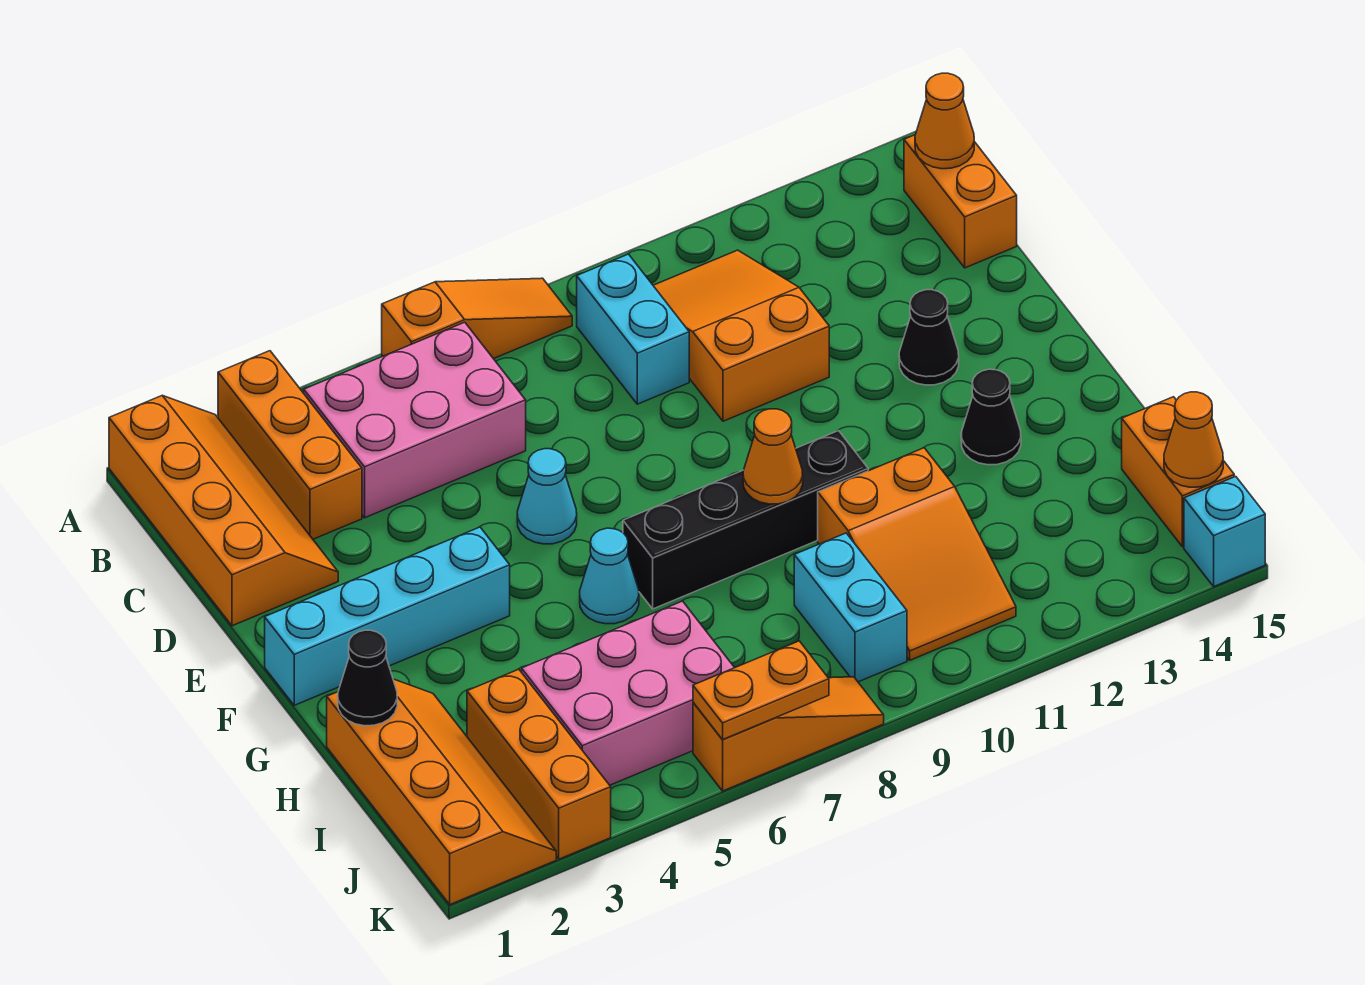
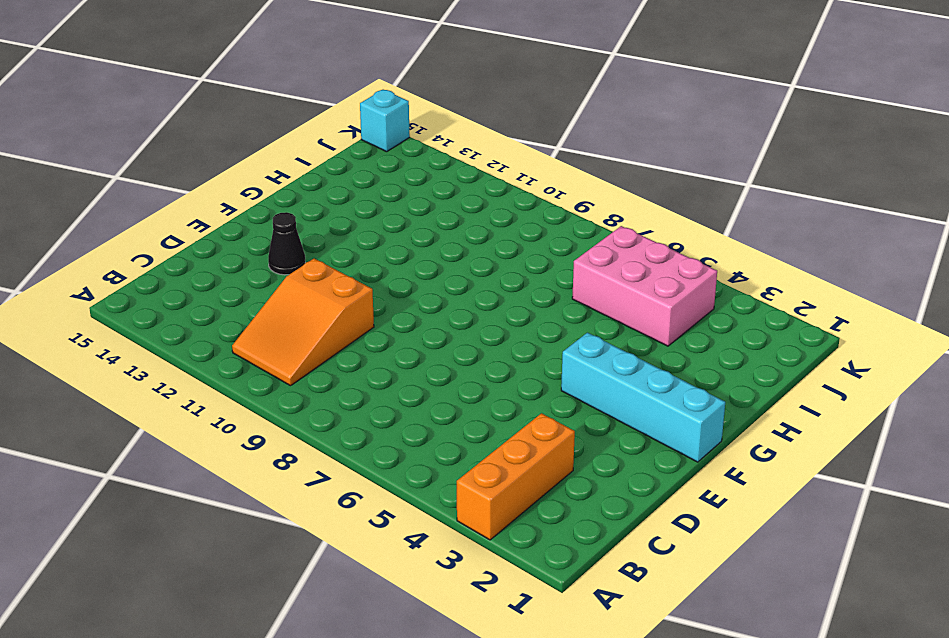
none -> orange 2x4 slope [109,396,338,626]
none -> orange 1x3 slope [382,278,572,359]
none -> pink 2x3 brick [304,322,526,518]

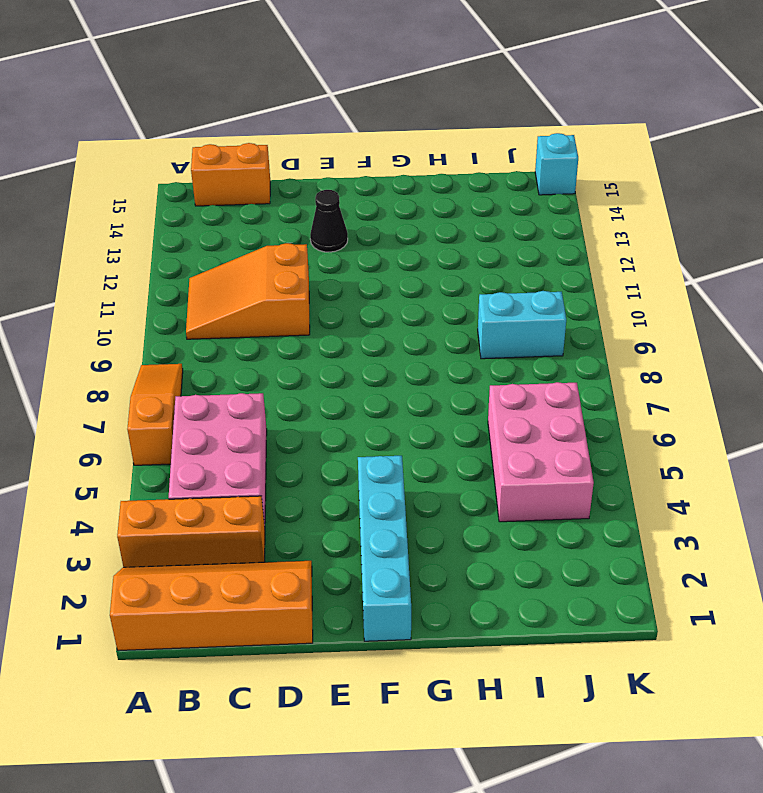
none -> cyan 1x2 brick [577,254,689,404]
none -> cyan 1x1 cone [517,449,577,544]
none -> cyan 1x1 cone [580,528,639,624]

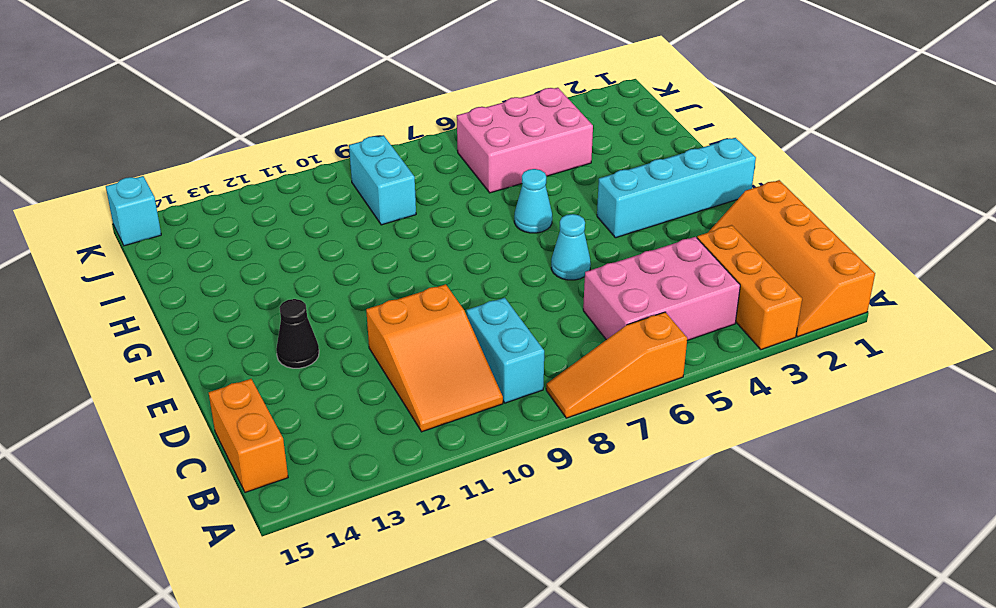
none -> black 1x4 brick [623,431,868,609]
none -> black 1x1 cone [961,369,1021,465]
none -> orange 2x4 slope [327,679,556,904]

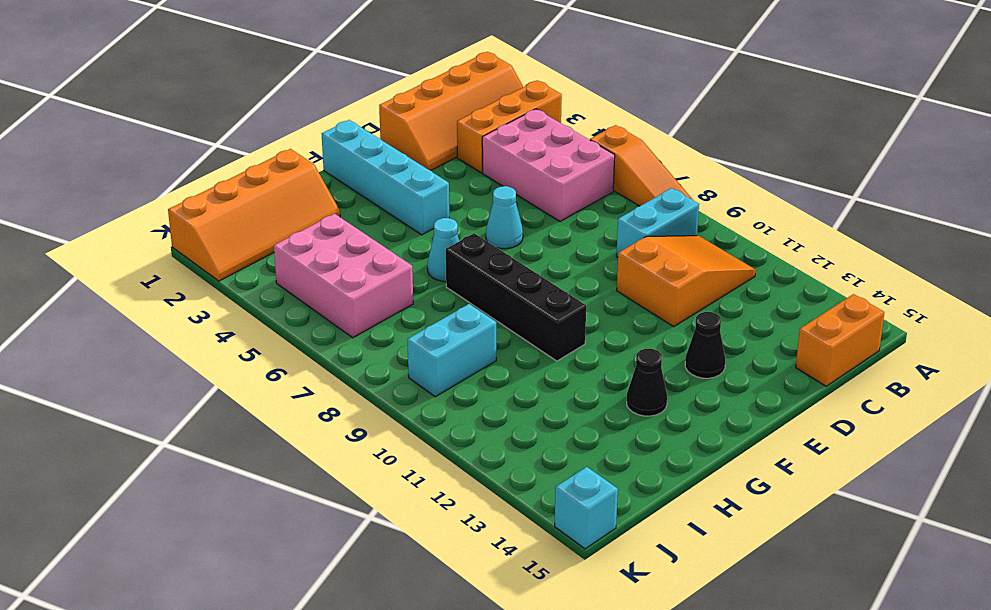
none -> orange 2x3 slope [818,448,1016,660]
none -> orange 1x3 brick [467,669,611,859]
none -> orange 1x2 brick [1122,397,1234,547]

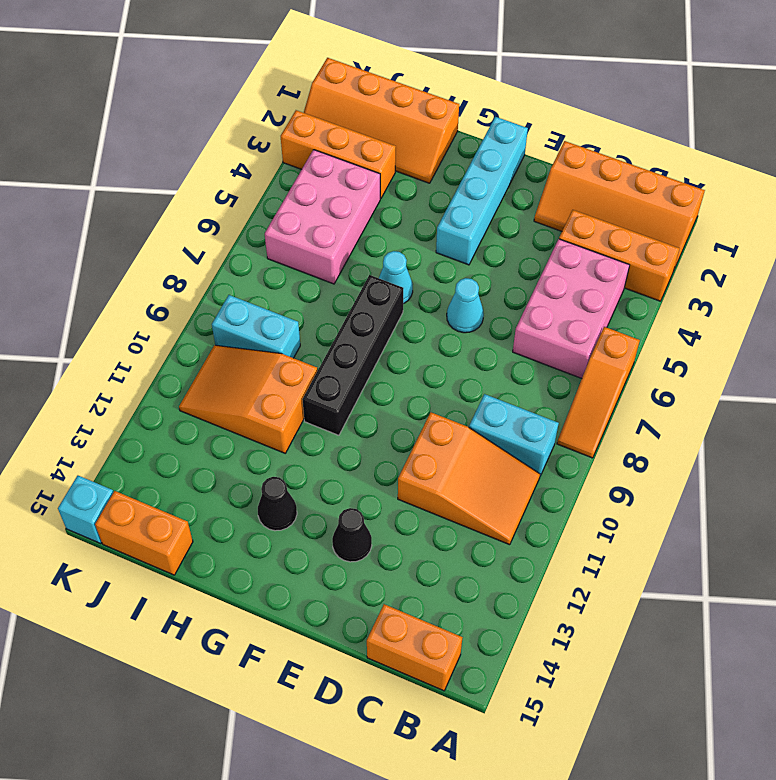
none -> orange 1x3 slope [693,677,884,791]
none -> orange 1x1 cone [915,73,974,169]
none -> orange 1x1 cone [743,409,803,504]

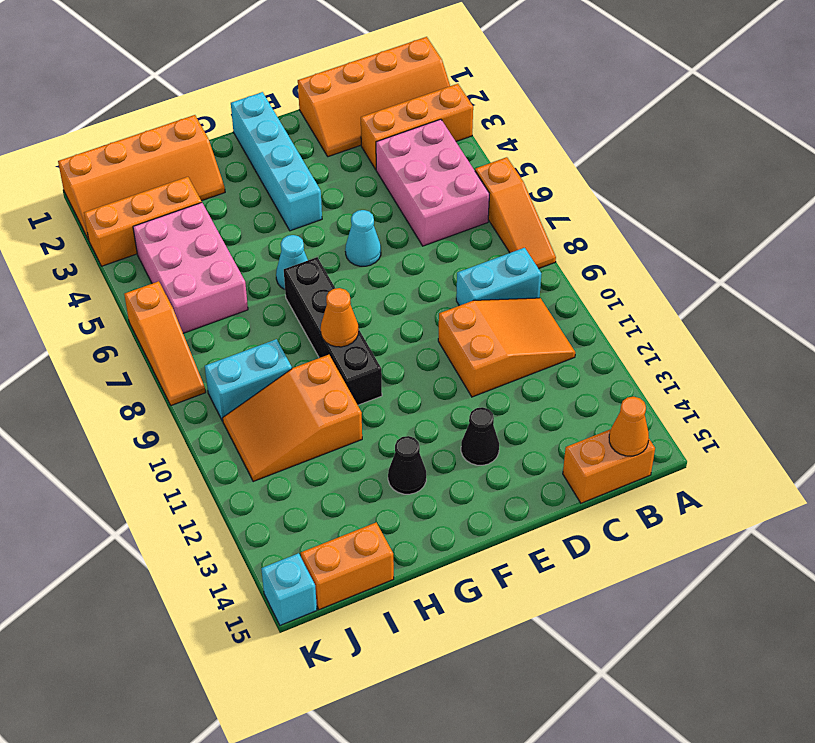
none -> black 1x1 cone [338,630,397,726]
none -> orange 1x1 cone [1164,392,1223,487]
none -> orange 1x2 plate [693,641,829,739]

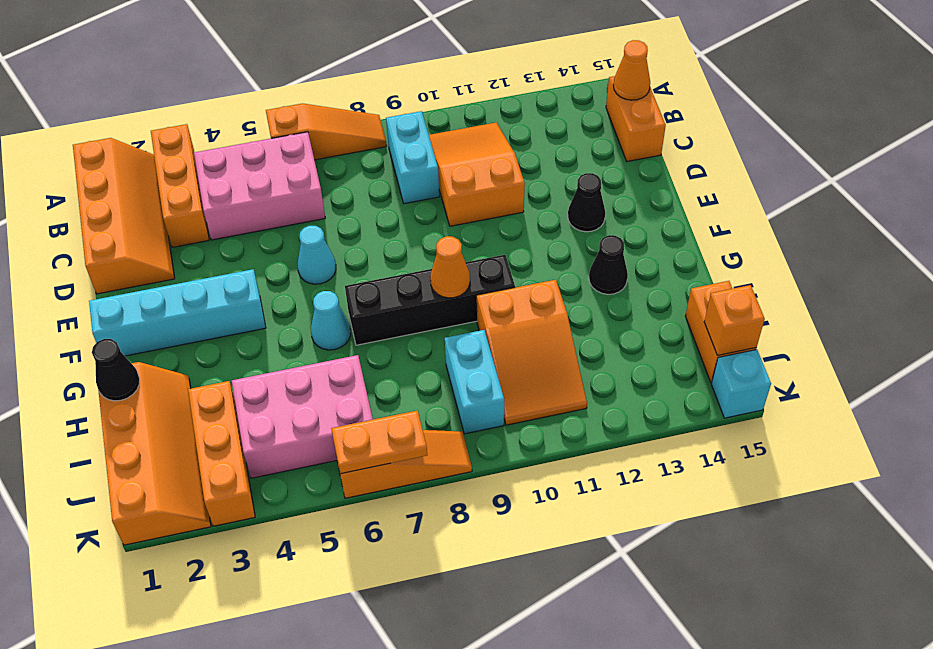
orange 1x1 brick [704,285,765,355] -> orange 1x1 cone [1164,392,1223,487]

